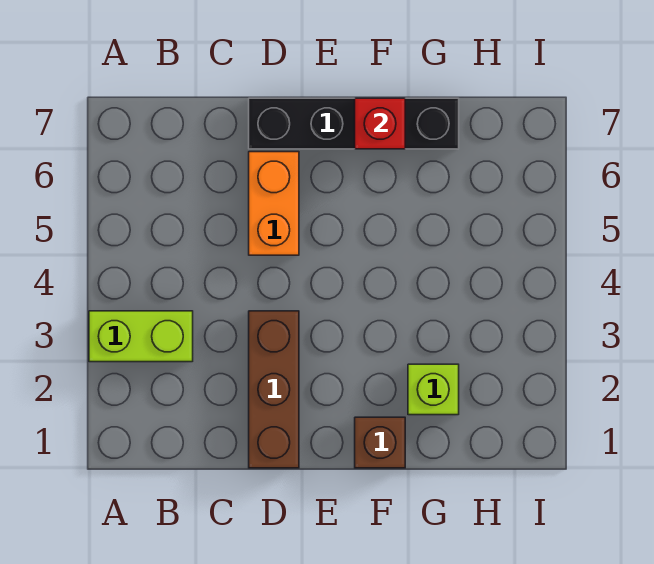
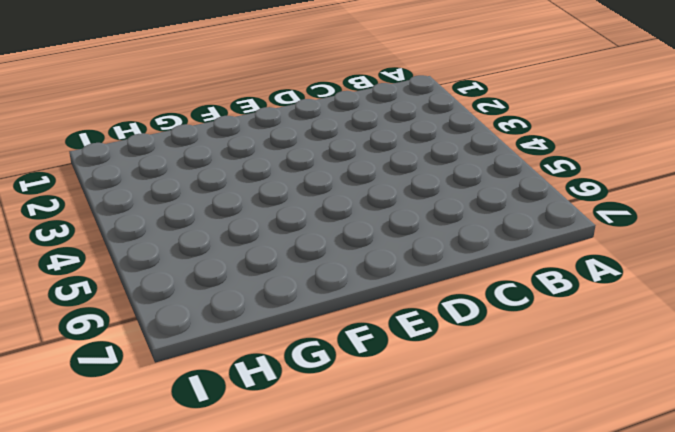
none -> lime 1x2 brick [89,311,193,362]
none -> brown 1x3 brick [249,311,299,468]

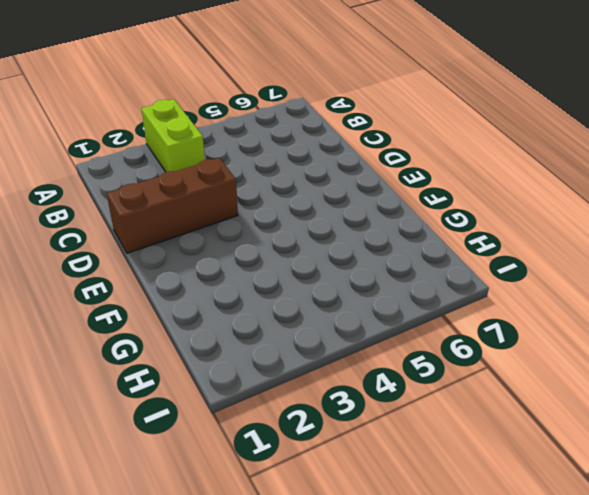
none -> orange 1x2 brick [249,152,299,255]
none -> black 1x4 brick [249,98,459,149]

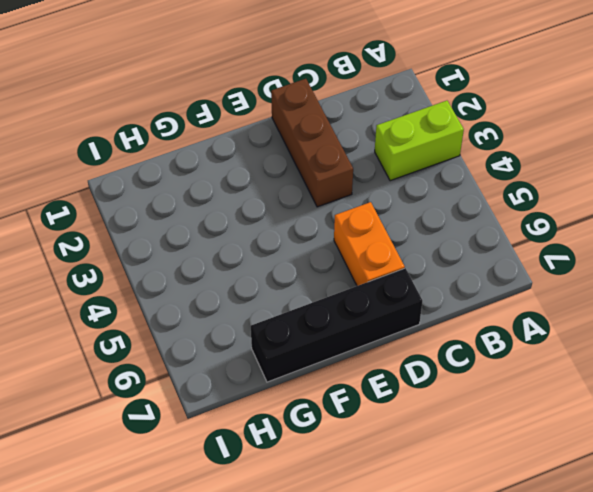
none -> brown 1x1 brick [355,417,405,468]
none -> lime 1x1 brick [408,364,459,415]

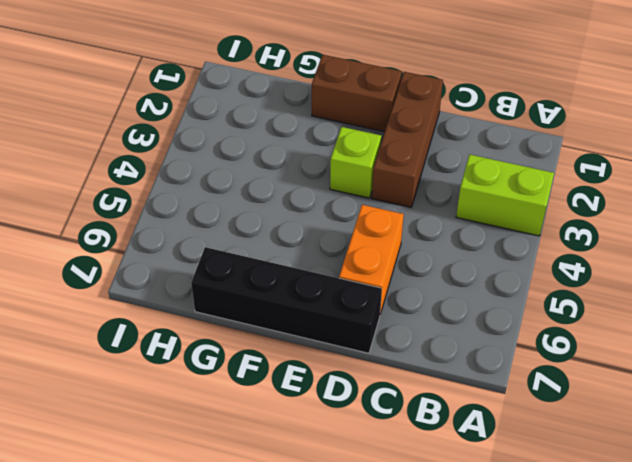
brown 1x2 brick [312,55,402,132] -> brown 1x1 brick [355,417,405,468]
lime 1x1 brick [330,127,381,198] -> lime 1x1 brick moved to [408,364,459,415]
none -> red 1x1 brick [355,98,405,149]

